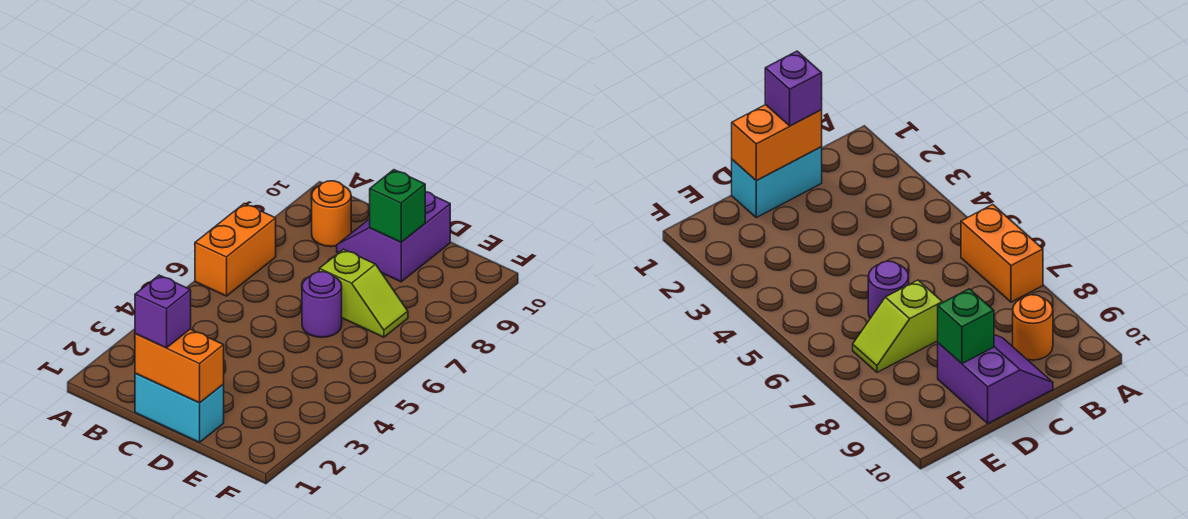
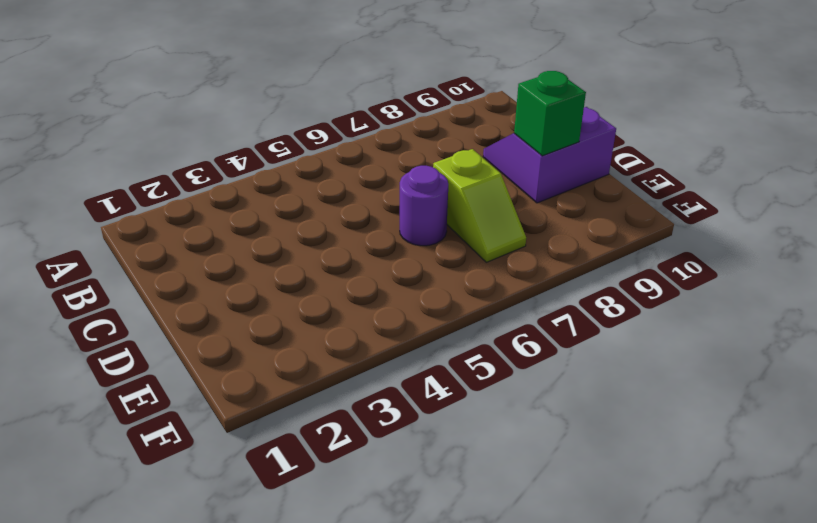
none -> orange 1x2 brick [195,203,276,296]
none -> orange 1x1 round brick [312,181,351,247]

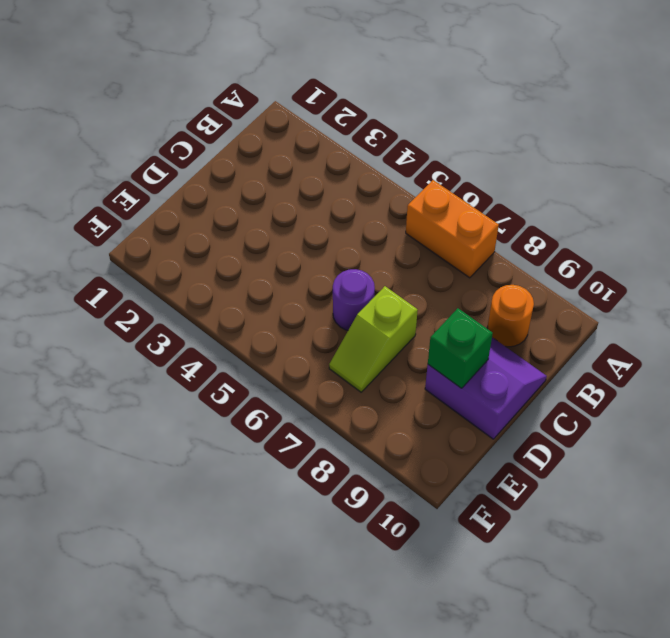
none -> cyan 1x2 brick [135,373,224,442]
none -> orange 1x2 brick [135,329,224,403]

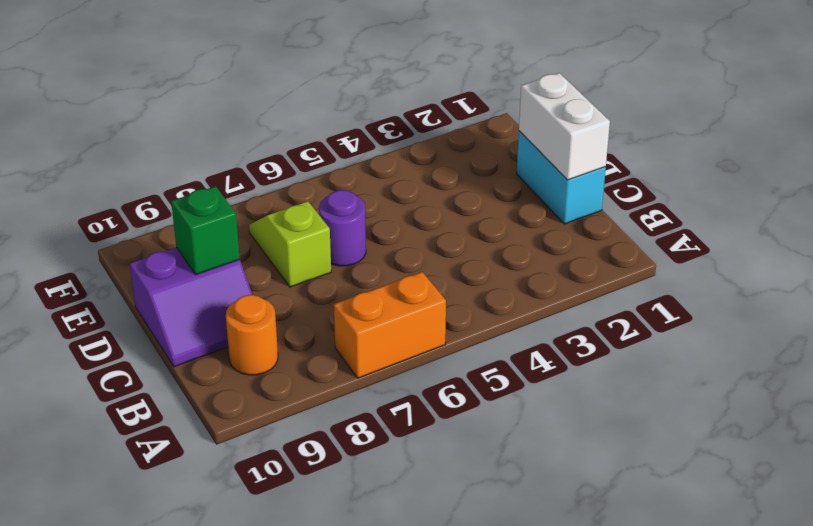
white 1x2 brick [519,73,610,180] -> orange 1x2 brick [135,329,224,403]
none -> purple 1x1 brick [135,275,191,348]

